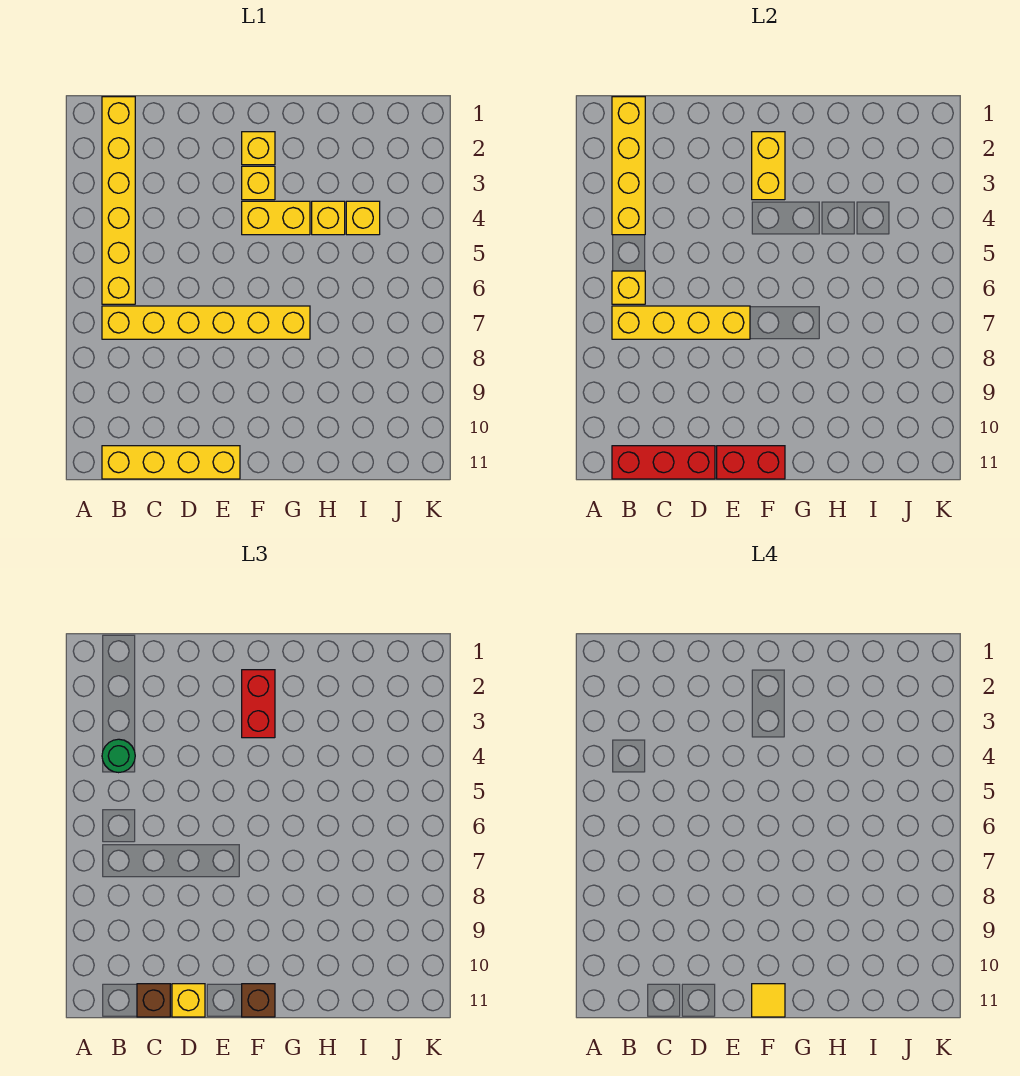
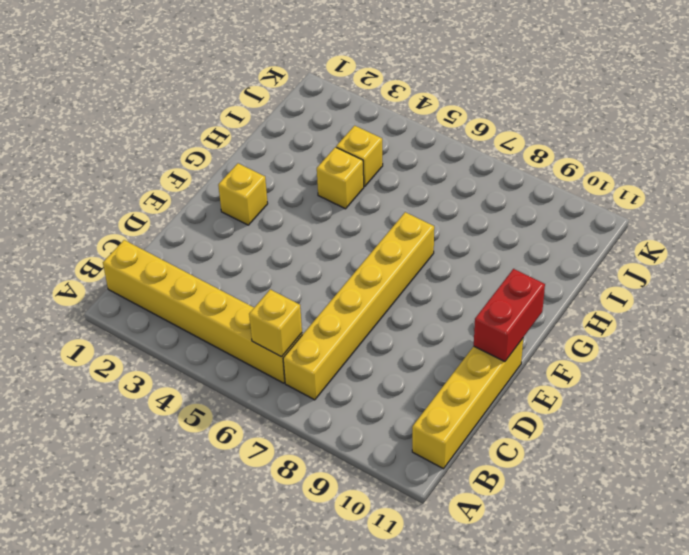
none -> yellow 1x1 brick [242,166,275,200]
none -> yellow 1x2 brick [242,201,310,235]
none -> yellow 1x4 brick [612,97,645,235]

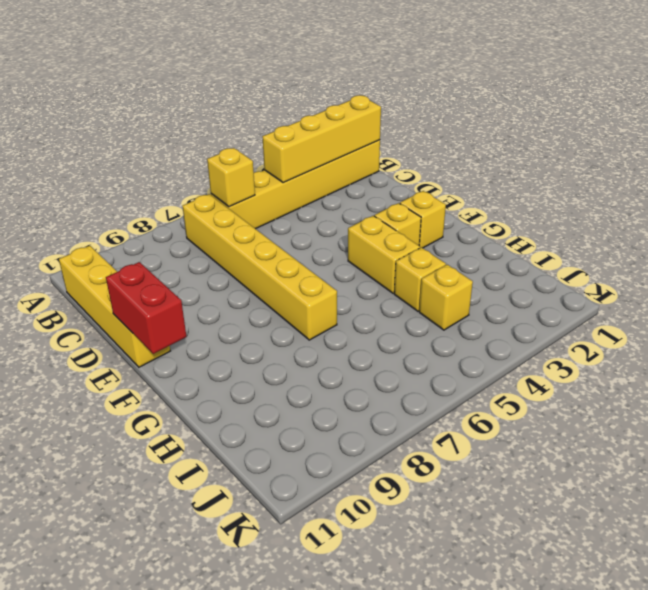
none -> yellow 1x4 brick [612,306,750,339]
none -> red 1x3 brick [612,446,715,479]
none -> yellow 1x2 brick [752,132,785,200]

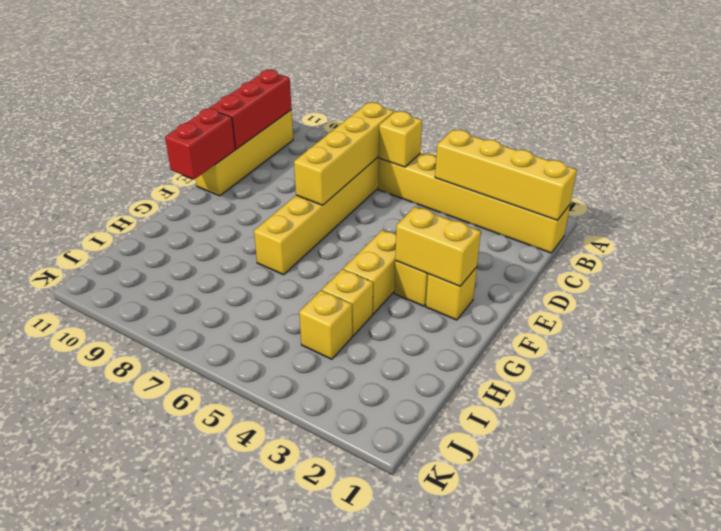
none -> green 1x1 round brick [102,739,135,773]
none -> brown 1x1 brick [137,984,170,1017]
none -> yellow 1x1 brick [172,984,205,1017]

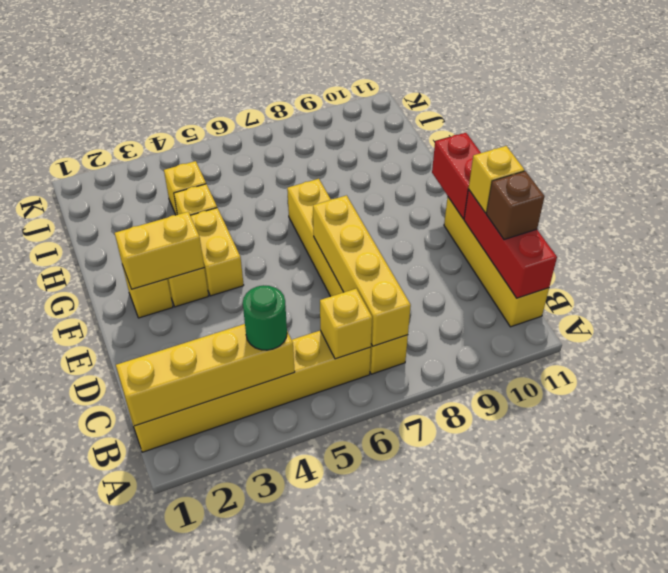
none -> red 1x2 brick [242,670,275,738]
none -> brown 1x1 brick [242,984,275,1017]
none -> yellow 1x1 tile [752,984,785,1017]

